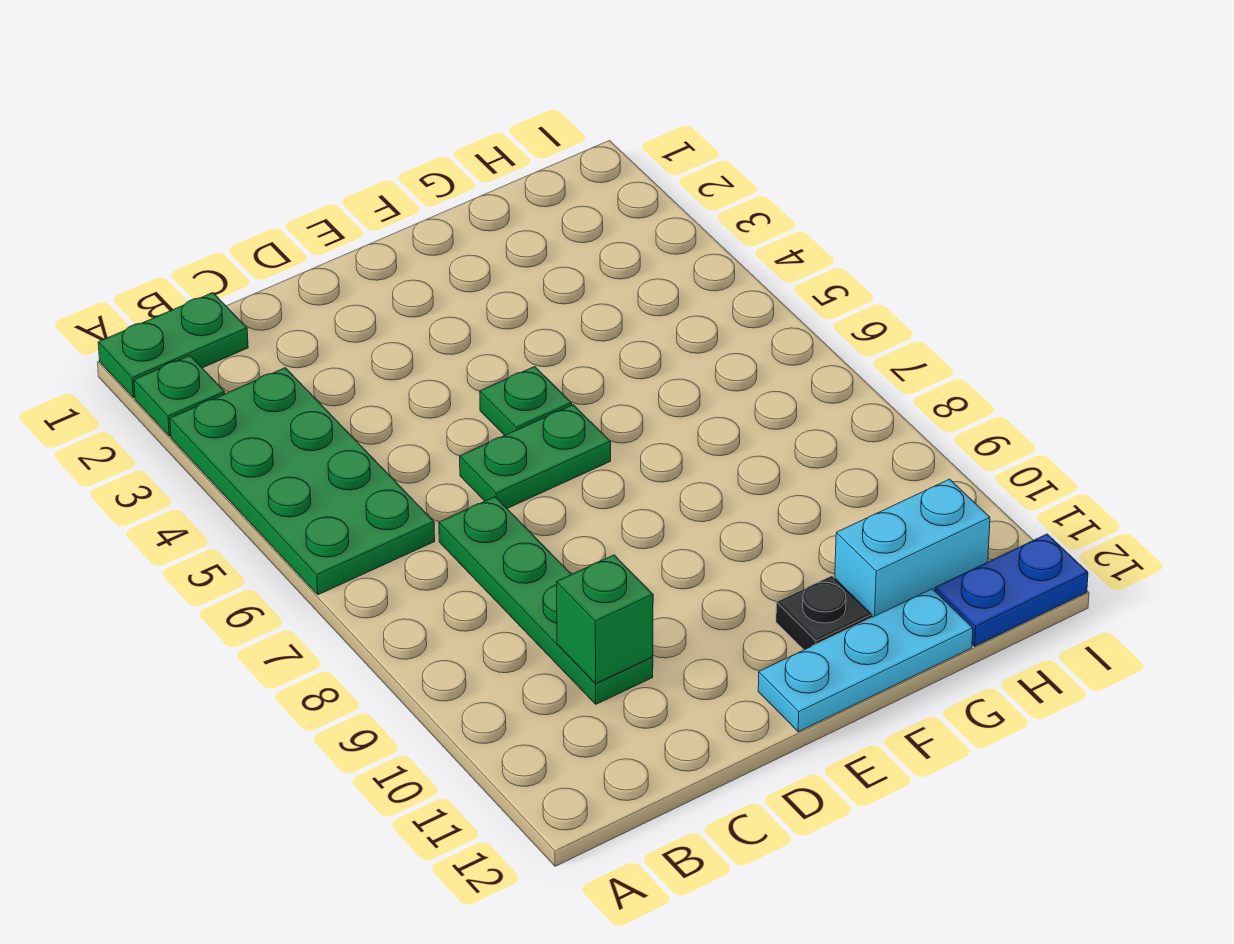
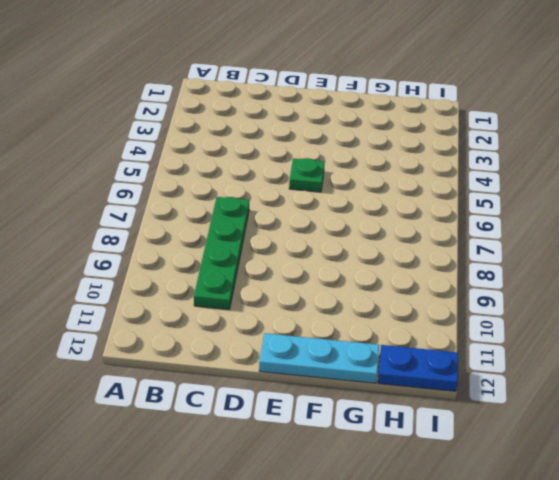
none -> green 1x2 plate [98,293,248,398]
none -> green 1x1 plate [134,356,225,436]

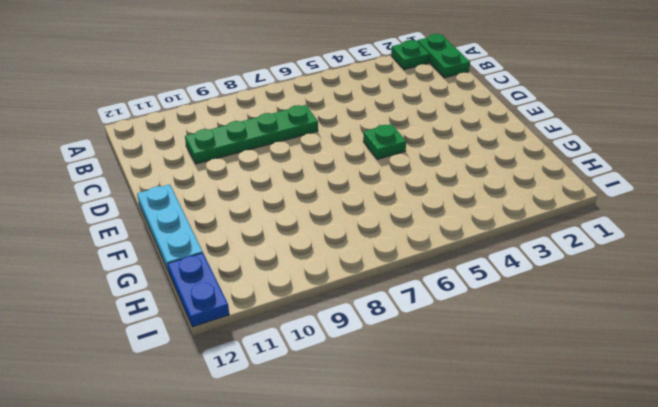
none -> green 2x4 plate [170,368,435,595]
none -> green 1x2 plate [460,405,611,508]

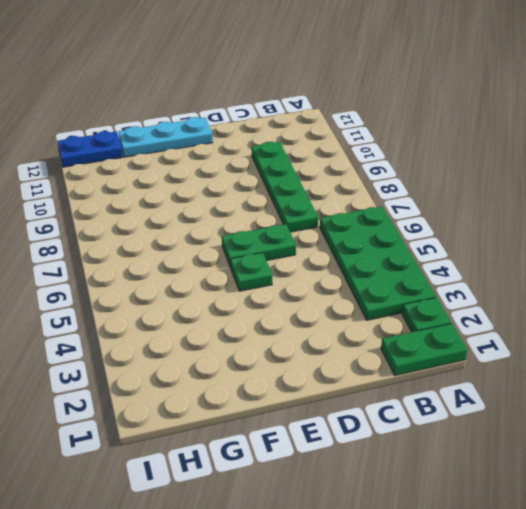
none -> black 1x1 plate [776,576,872,650]
none -> cyan 1x2 brick [835,479,990,617]

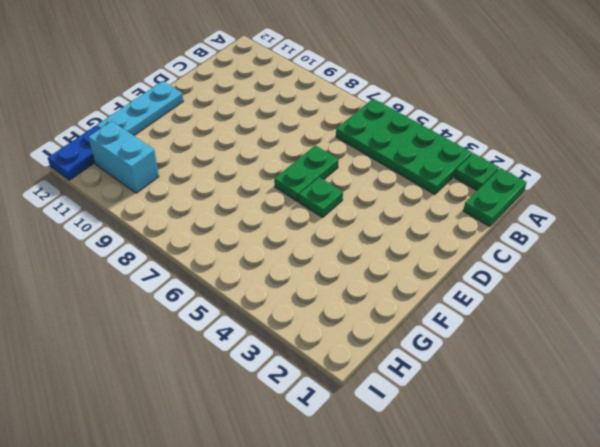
cyan 1x2 brick [88,121,159,193] -> cyan 1x2 brick turned to [835,479,990,617]
none -> green 1x4 plate [439,497,653,704]
none -> black 1x1 plate [776,576,872,650]

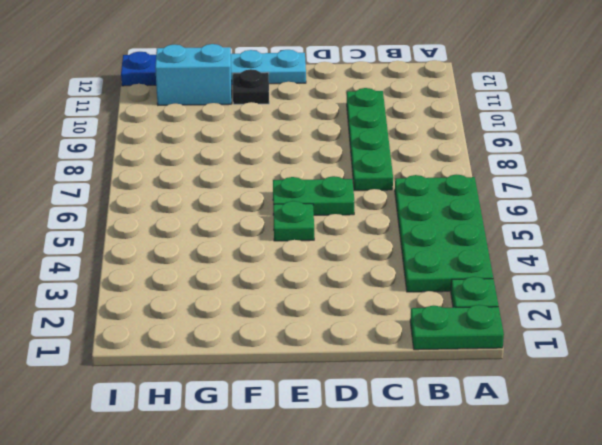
none -> green 1x1 brick [557,555,653,683]

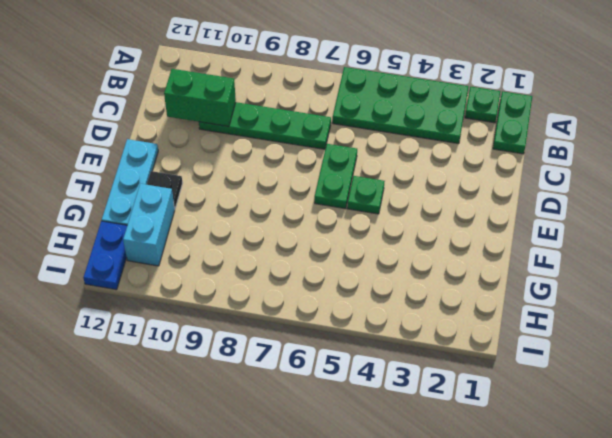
green 1x2 brick [164,69,236,126] -> green 1x1 brick [557,555,653,683]

